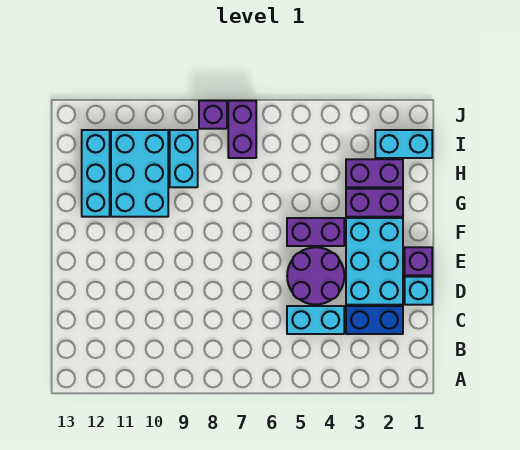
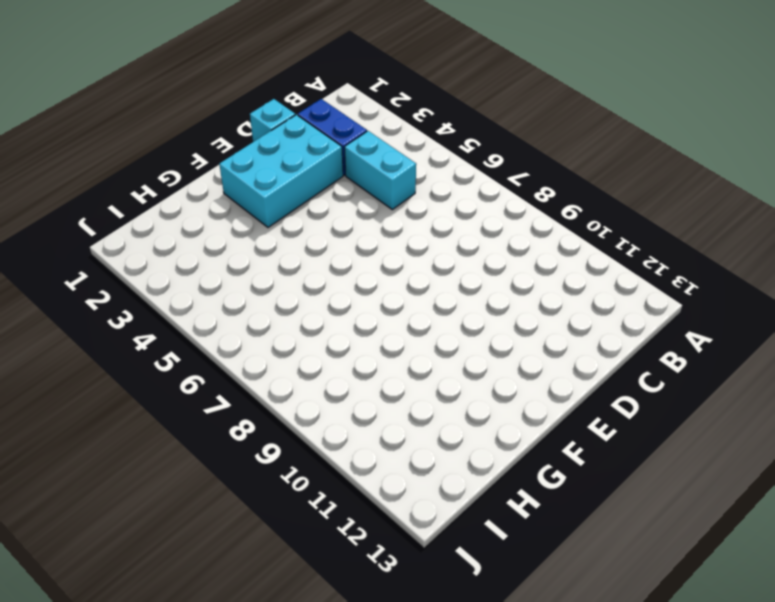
none -> purple 2x2 round brick [287,247,344,305]
none -> purple 1x1 brick [405,247,432,275]
none -> purple 1x2 brick [287,218,344,246]

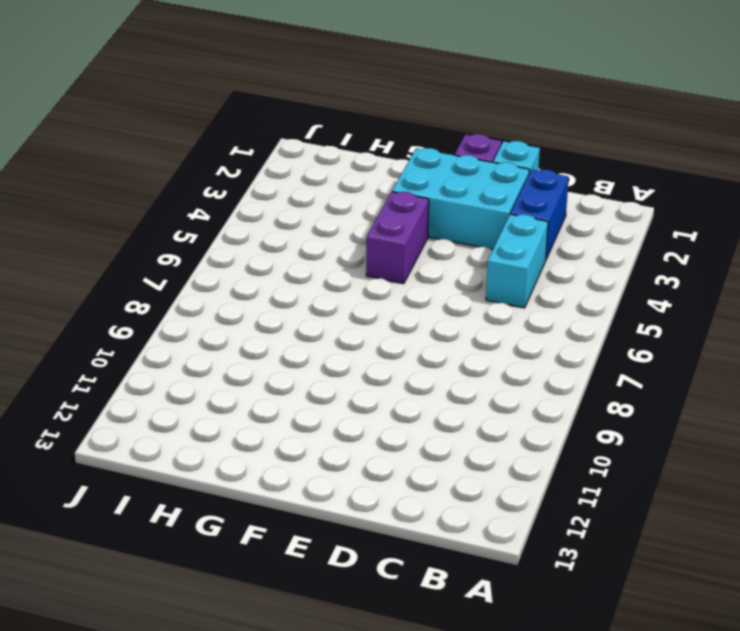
none -> purple 2x2 round brick [287,247,344,305]
none -> purple 1x2 brick [346,189,403,217]
none -> cyan 2x3 brick [111,130,168,217]

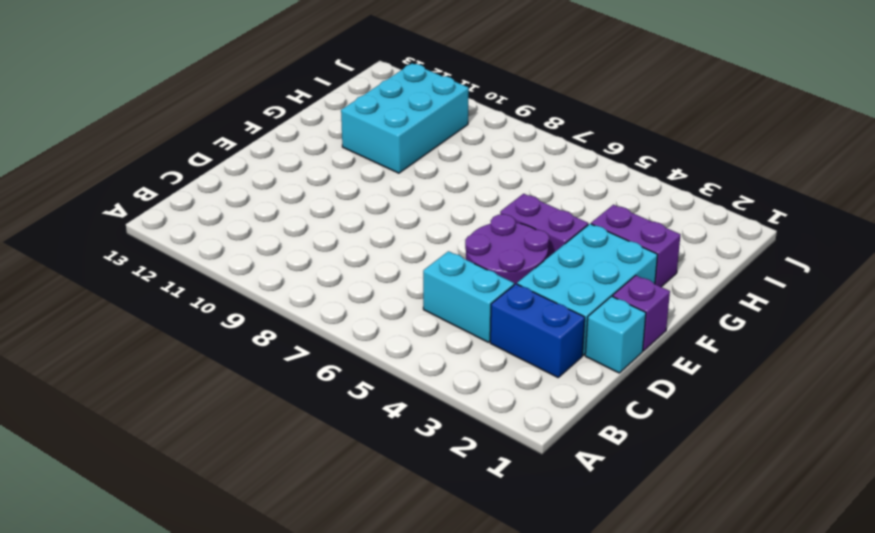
none -> cyan 1x3 brick [82,130,110,217]
none -> purple 1x2 brick [346,159,403,187]
none -> cyan 1x2 brick [170,130,198,187]

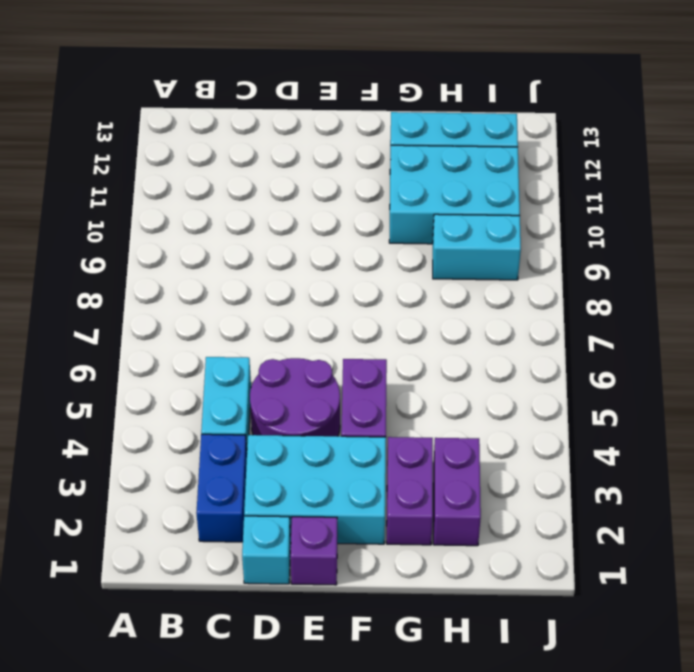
none -> cyan 1x2 brick [375,130,432,158]
none -> purple 1x2 brick [228,101,256,158]
none -> purple 1x1 brick [199,101,227,129]

